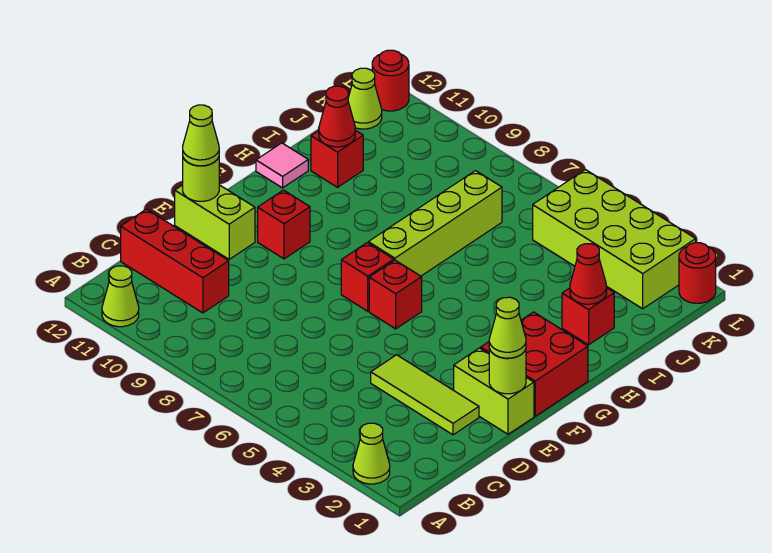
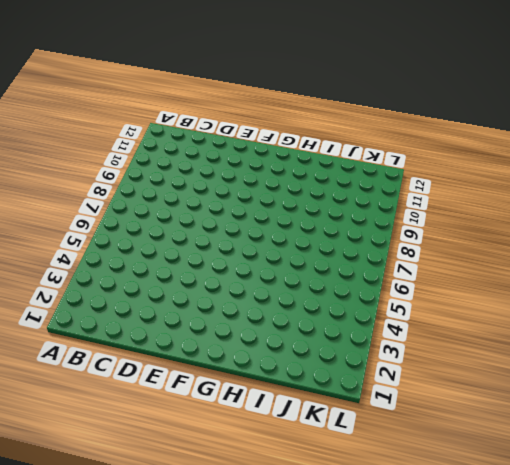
none -> lime 1x1 cone [353,423,390,484]
none -> lime 1x1 cone [102,266,139,327]
none -> red 1x3 brick [121,209,229,313]

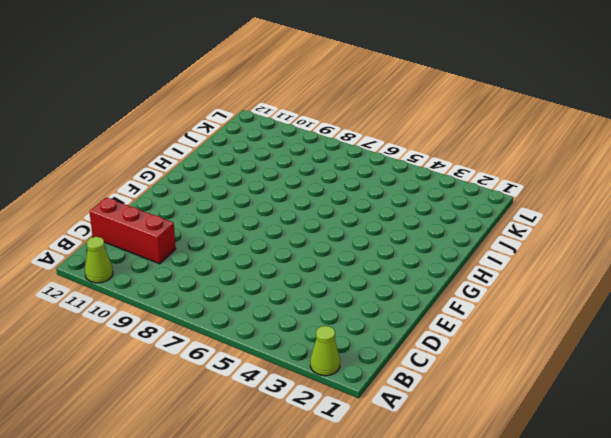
none -> lime 1x3 tile [371,355,479,435]
none -> lime 1x2 brick [454,348,534,434]
none -> lime 1x2 brick [175,185,255,259]

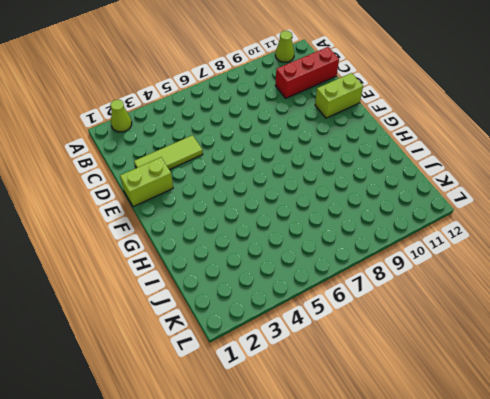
none -> red 2x2 brick [481,312,588,416]
none -> red 1x1 brick [369,260,422,329]
none -> red 1x1 brick [341,243,394,311]

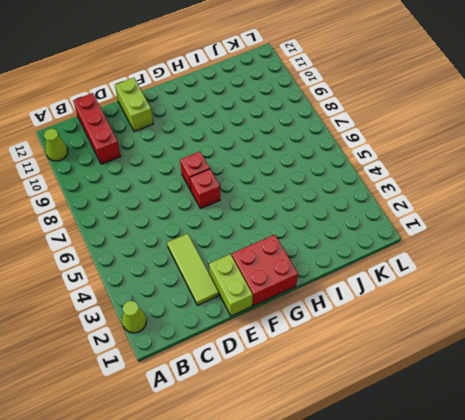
none -> red 1x1 brick [258,190,310,259]
none -> lime 1x4 brick [368,171,502,276]
none -> pink 1x1 tile [256,143,308,188]

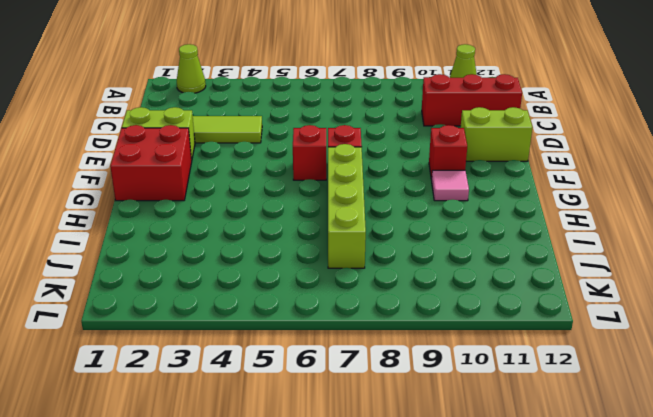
pink 1x1 tile [432,170,469,201] -> pink 1x1 tile moved to [256,143,308,188]
none -> red 1x1 brick [562,288,614,345]
none -> red 1x1 brick [311,130,363,187]
none -> lime 2x4 brick [533,170,696,309]

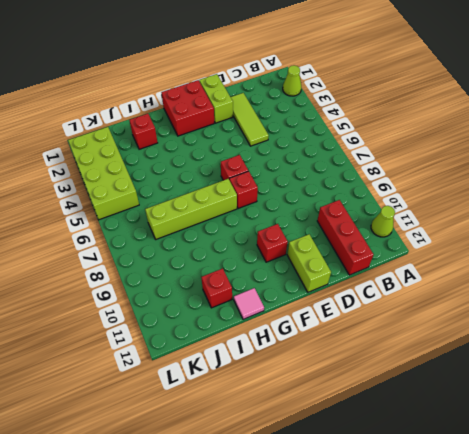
none -> lime 1x1 cone [348,68,382,129]
none -> red 1x1 round brick [679,243,716,303]
none -> red 1x1 round brick [372,50,409,111]

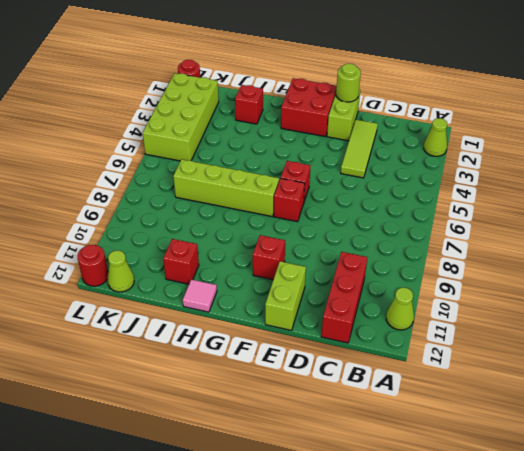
none -> lime 1x1 round brick [183,157,219,201]
none -> red 1x1 cone [570,244,607,304]
none -> red 1x1 cone [319,86,355,147]

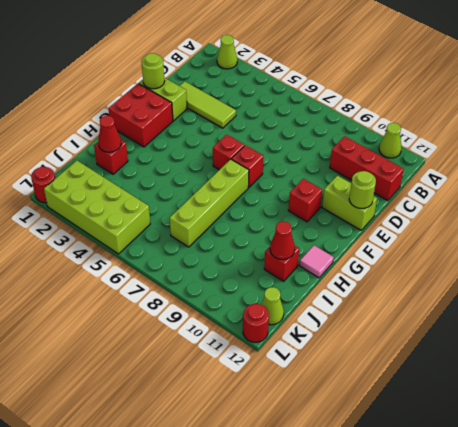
none -> lime 1x1 cone [489,297,526,358]
none -> lime 1x1 cone [183,105,219,166]

